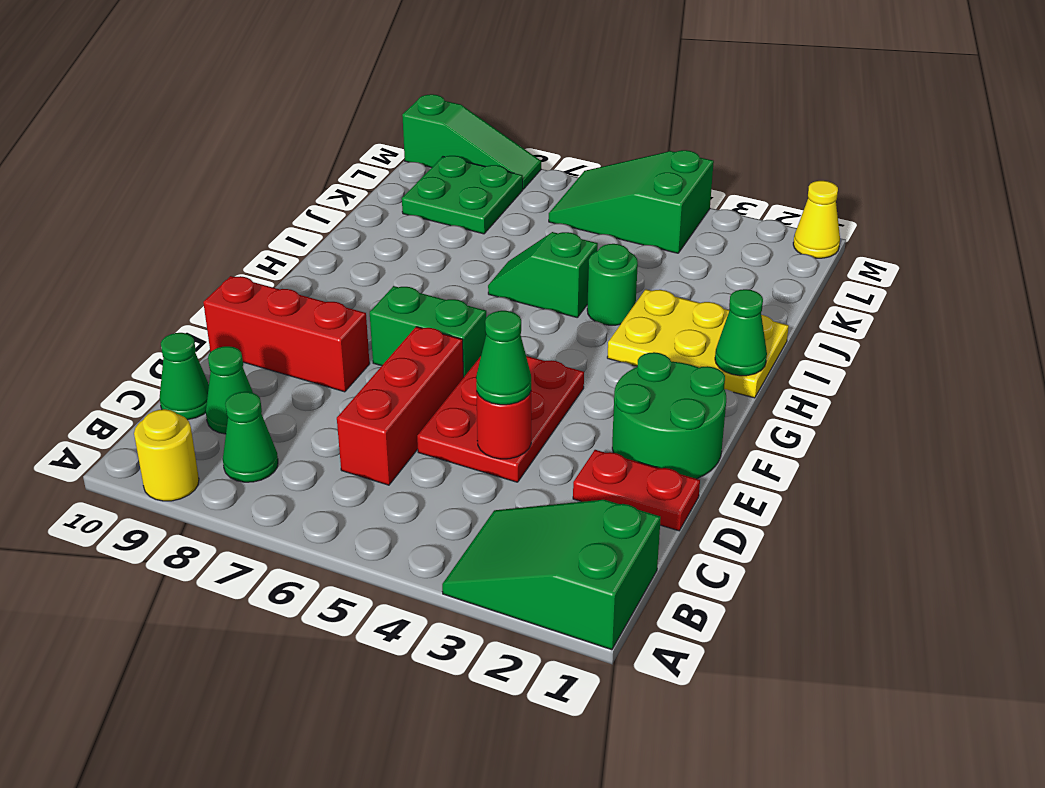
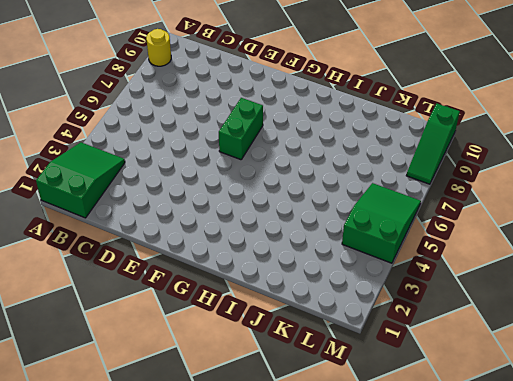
none -> green 1x1 cone [223,392,278,482]
none -> red 1x3 brick [337,327,464,485]
none -> green 1x1 cone [206,346,253,434]

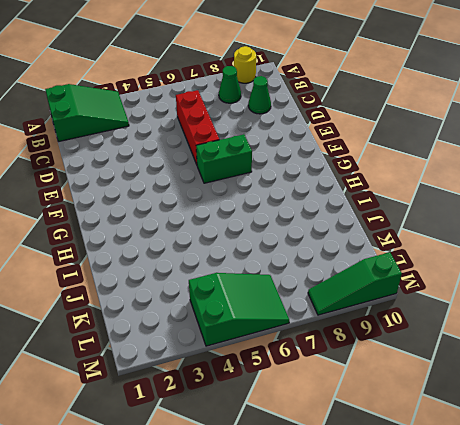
none -> green 1x1 cone [159,333,209,420]
none -> red 1x2 plate [573,450,700,531]
none -> red 2x3 plate [417,356,584,482]

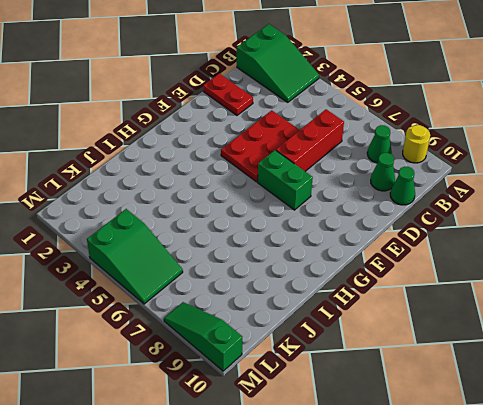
none -> green 2x2 round brick [612,352,726,479]
none -> red 1x3 brick [203,276,370,392]
none -> yellow 2x3 plate [607,289,789,398]

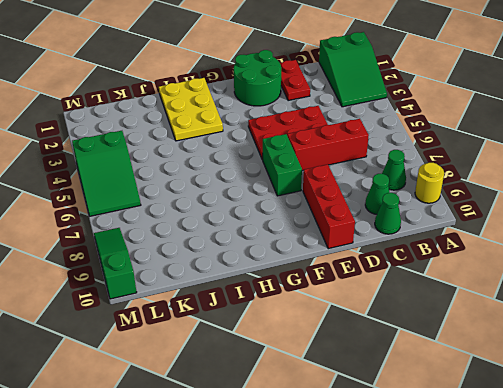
none -> green 1x1 round brick [587,244,638,325]
none -> green 1x2 slope [488,232,598,318]
none -> green 2x2 plate [402,156,523,234]

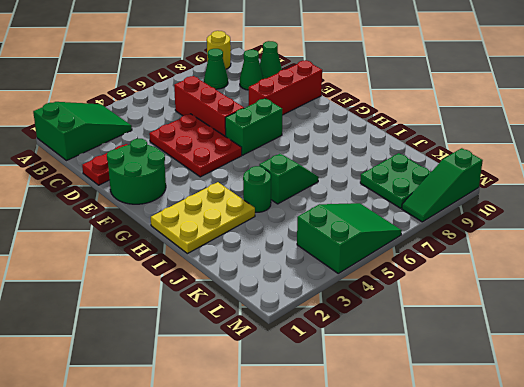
none -> yellow 1x1 cone [793,181,840,258]
none -> red 1x1 round brick [476,391,531,459]
none -> green 1x1 cone [715,289,767,376]

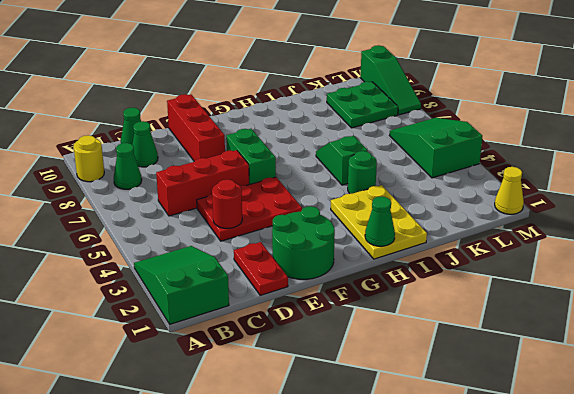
none -> green 1x1 cone [476,311,531,405]

